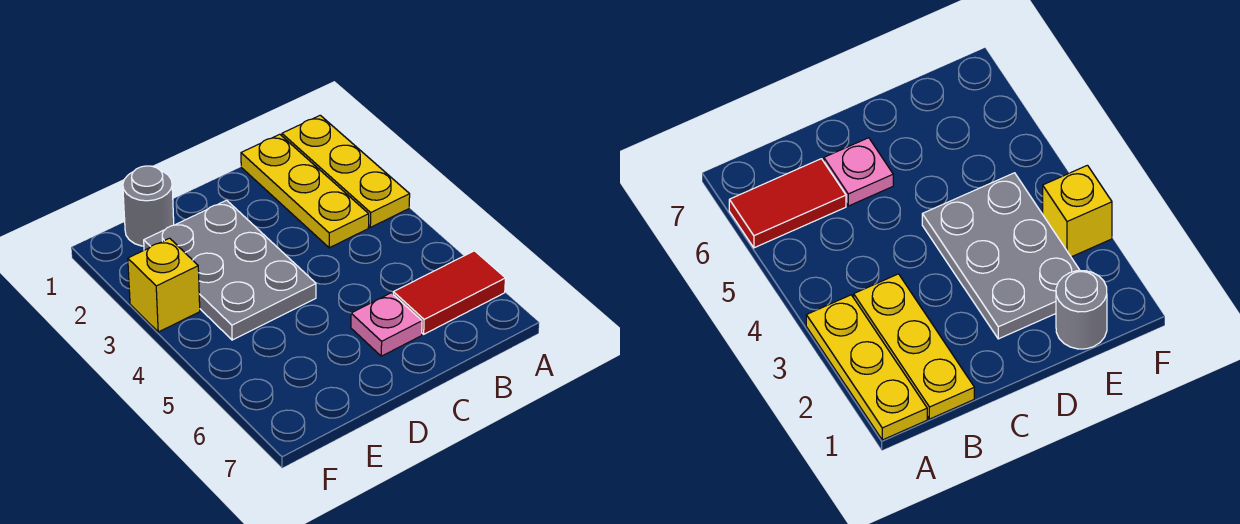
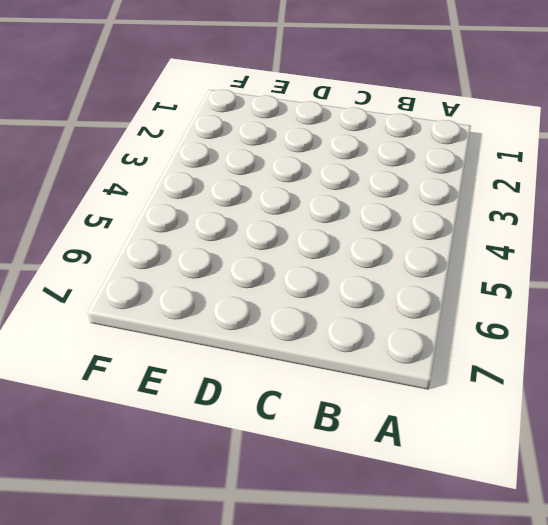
none -> yellow 1x3 plate [282,115,410,227]
none -> red 1x2 tile [393,251,506,334]

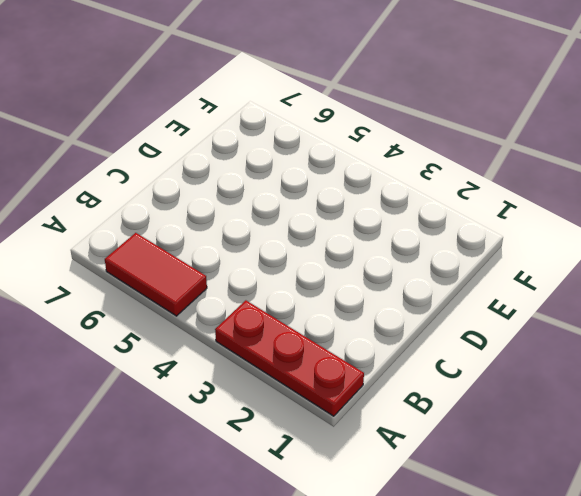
red 1x3 plate [215,300,364,416] -> yellow 1x3 plate [282,115,410,227]
red 1x2 tile [105,233,207,316] -> red 1x2 tile turned to [393,251,506,334]
none -> yellow 1x3 plate [241,134,369,248]
none -> pink 1x1 plate [351,293,422,356]

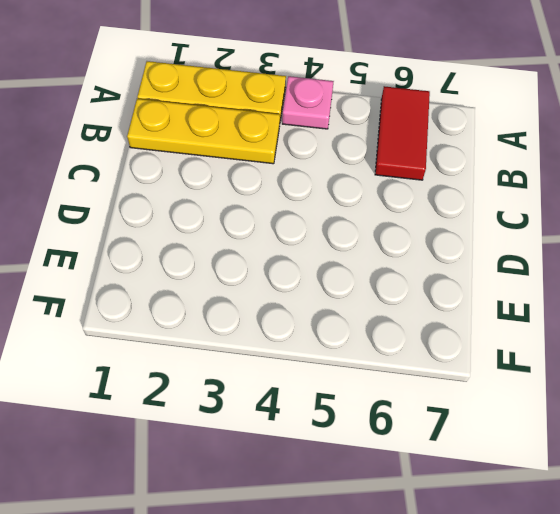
pink 1x1 plate [282,76,334,129] -> pink 1x1 plate moved to [351,293,422,356]
none -> grey 2x3 plate [144,200,316,340]
none -> grey 1x1 round brick [123,166,174,246]

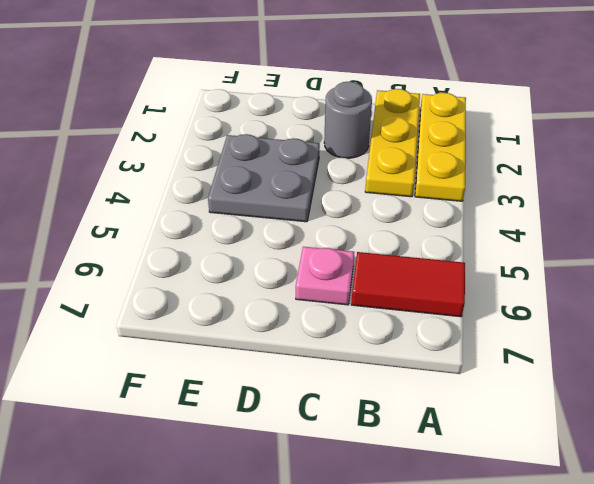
grey 1x1 round brick [324,82,372,158] -> grey 1x1 round brick moved to [123,166,174,246]
grey 2x2 plate [208,134,320,222] -> grey 2x3 plate [144,200,316,340]
none -> yellow 1x1 brick [128,238,200,332]

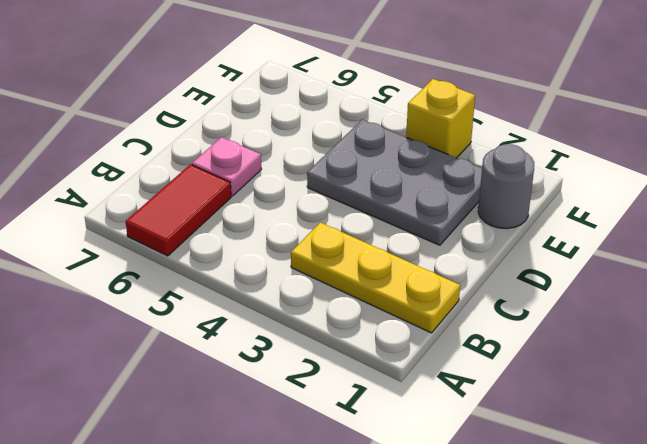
none -> yellow 1x3 plate [282,115,410,227]

